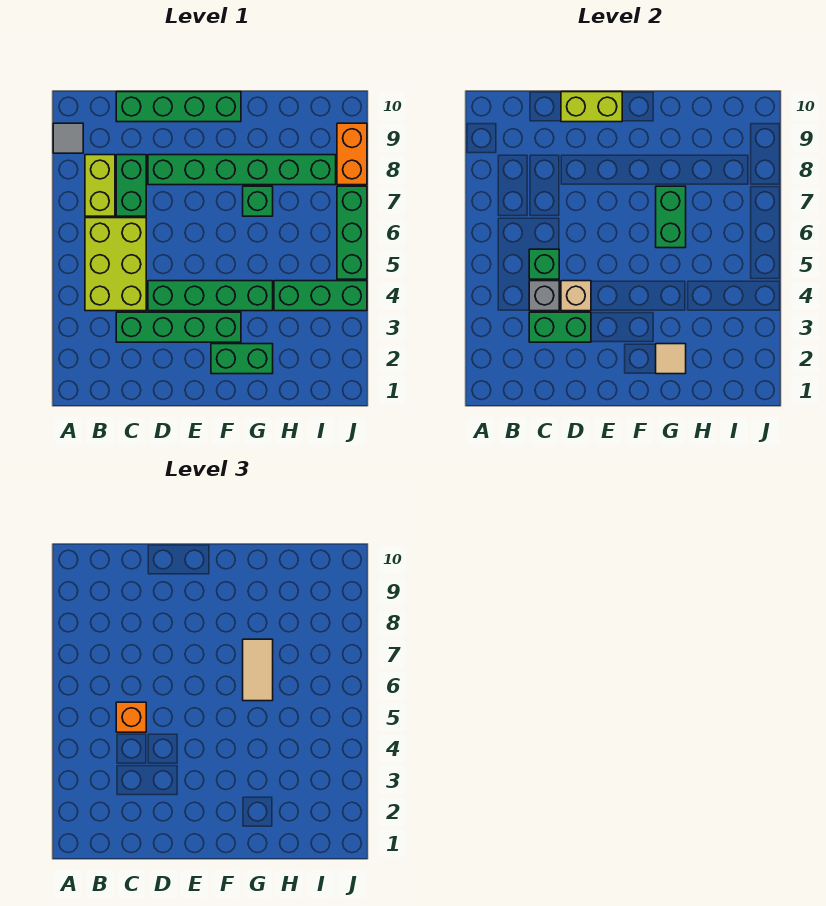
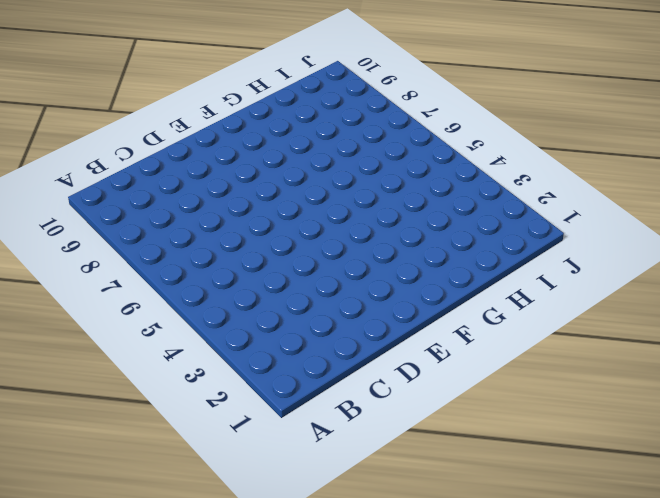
none -> grey 1x1 tile [53,123,83,153]
none -> lime 2x3 brick [85,218,146,311]
none -> lime 1x2 brick [85,155,115,216]

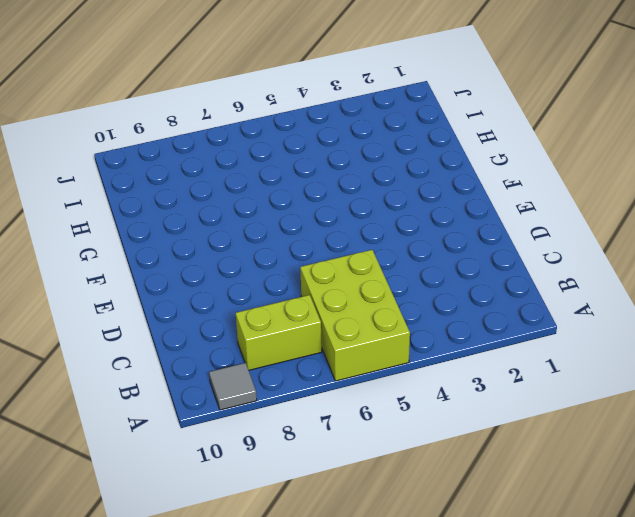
lime 2x3 brick [300,250,410,381] -> lime 2x3 brick turned to [85,218,146,311]
none -> green 1x4 brick [116,312,241,342]
none -> green 1x2 brick [116,155,146,216]
none -> green 1x4 brick [116,92,241,122]

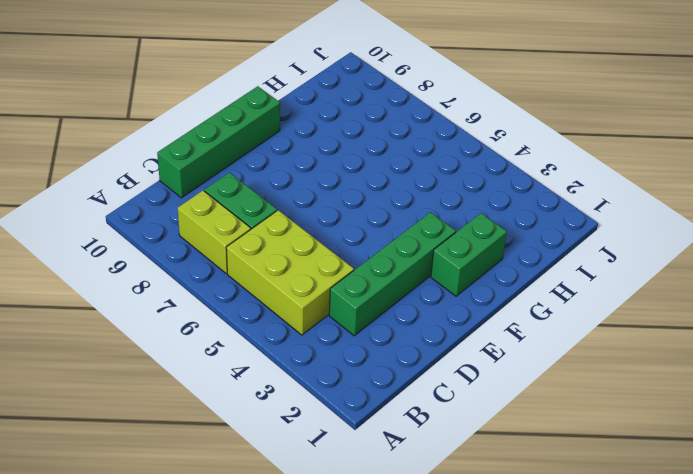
none -> grey 1x1 tile [53,123,83,153]
none -> green 1x4 brick [148,281,273,311]
none -> green 1x6 brick [148,155,336,185]

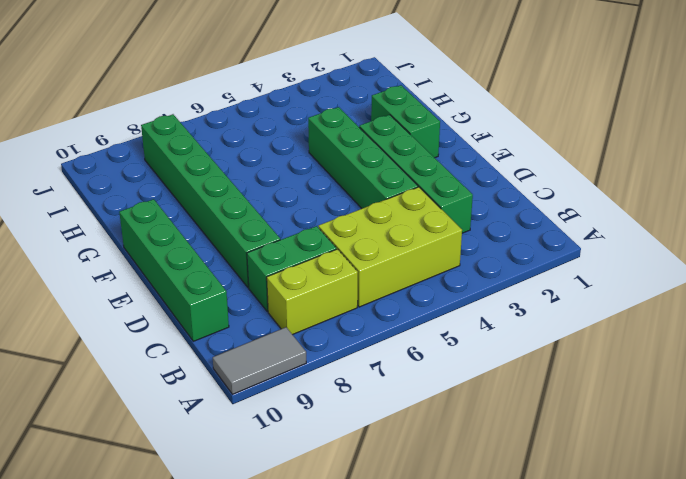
grey 1x2 tile [213,327,306,394] -> grey 1x1 tile [53,123,83,153]
none -> green 1x1 brick [243,186,273,216]
none -> green 1x3 brick [274,281,367,311]
none -> green 1x3 brick [337,186,367,279]

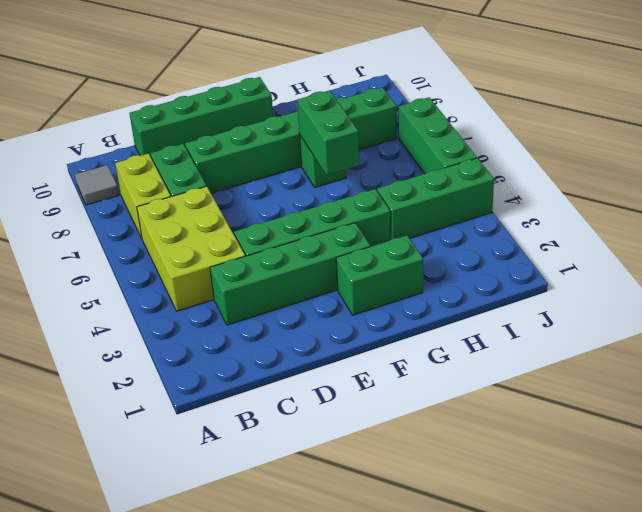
none -> orange 1x2 brick [337,123,367,185]
none -> green 1x2 brick [529,312,591,342]
none -> grey 1x1 brick [529,281,559,311]

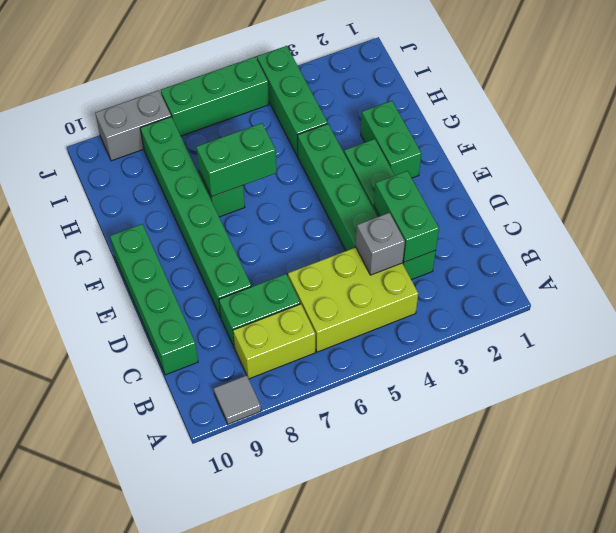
grey 1x2 brick [95,90,171,161] -> orange 1x2 brick [337,123,367,185]
none -> green 1x1 brick [529,249,559,279]
none -> tan 1x1 brick [561,281,591,311]
none -> lime 1x2 brick [561,92,622,122]

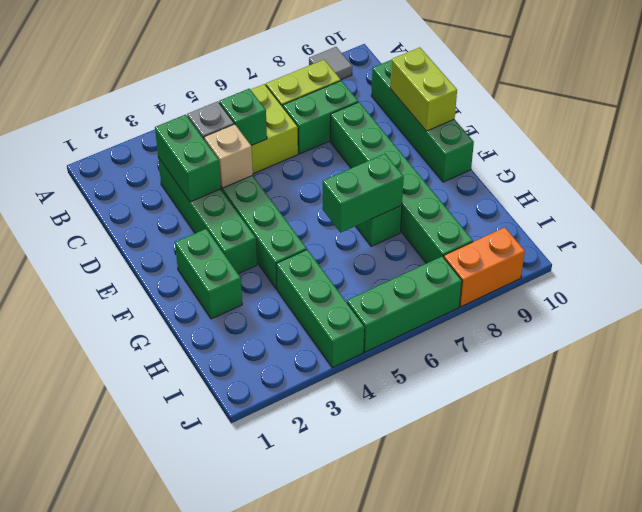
none -> tan 1x1 tile [656,344,686,374]
none -> orange 1x1 brick [116,702,146,732]
none -> tan 1x2 tile [243,639,273,701]

